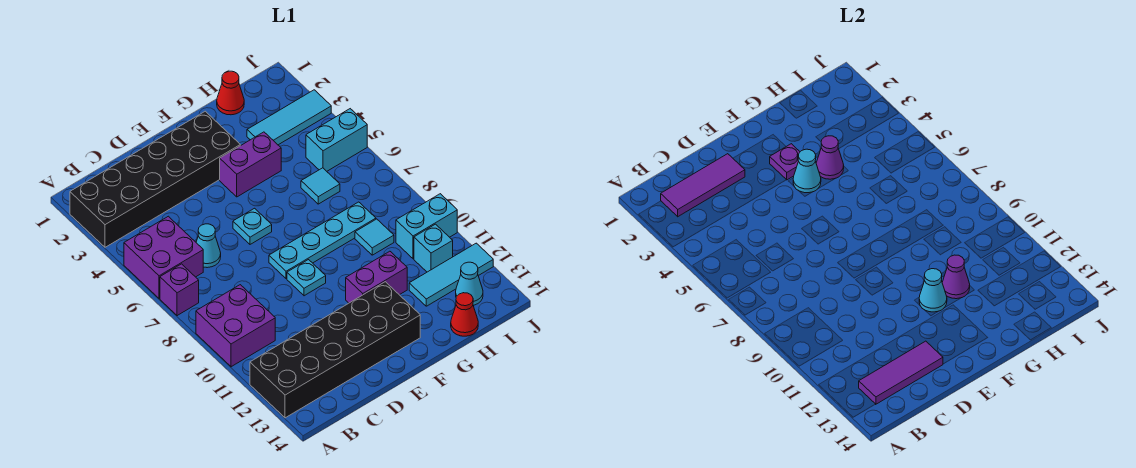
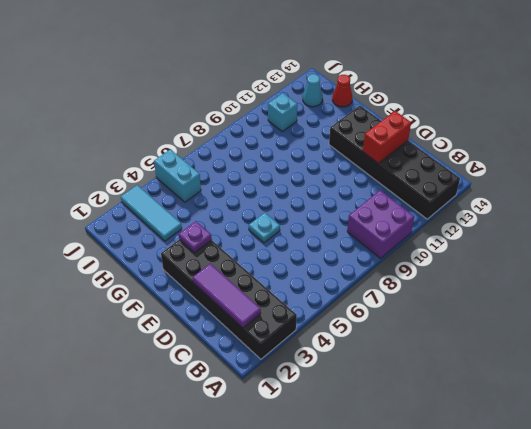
red 1x2 brick [363,111,411,163] -> purple 1x3 tile [859,341,943,404]
none -> purple 2x2 brick [124,216,203,298]
none -> purple 1x1 brick [160,264,199,316]
none -> cyan 1x1 cone [196,224,221,268]

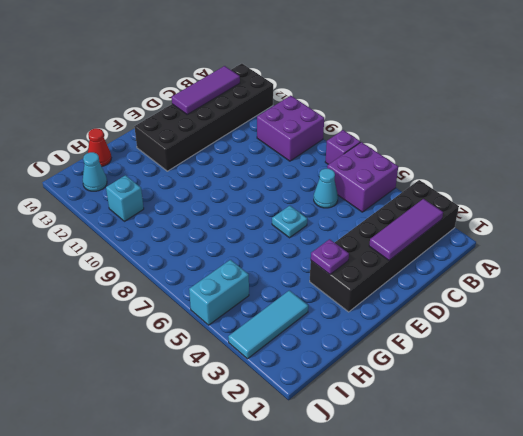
none -> cyan 1x4 plate [269,202,376,279]
none -> cyan 1x1 plate [287,260,326,296]
none -> purple 1x2 brick [220,132,281,197]

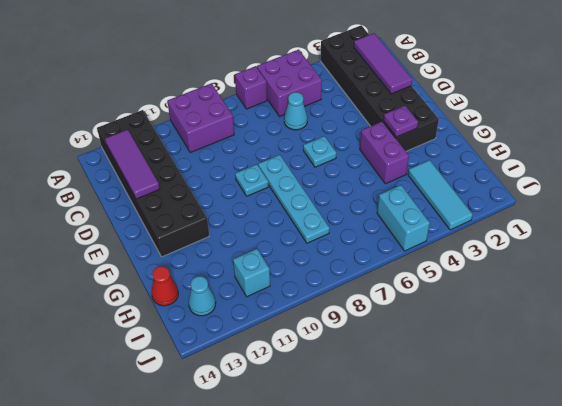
none -> purple 1x2 brick [346,251,407,303]
none -> red 1x1 cone [217,71,244,115]
none -> cyan 1x1 tile [301,168,340,204]

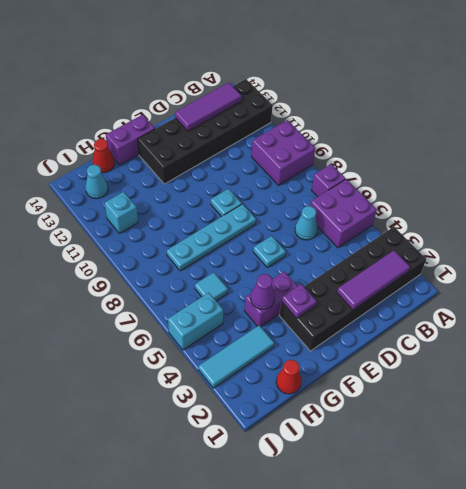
purple 1x2 brick [106,115,155,165] -> purple 1x2 brick moved to [346,251,407,303]
none -> cyan 1x1 tile [355,219,394,255]
none -> cyan 1x3 tile [409,243,493,306]
none -> cyan 1x2 brick [396,194,457,259]

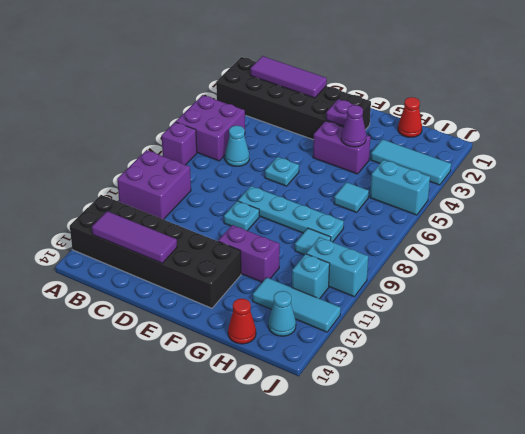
none -> cyan 1x1 cone [793,149,821,193]
none -> cyan 1x1 cone [919,269,947,312]
none -> purple 1x1 cone [942,255,970,299]

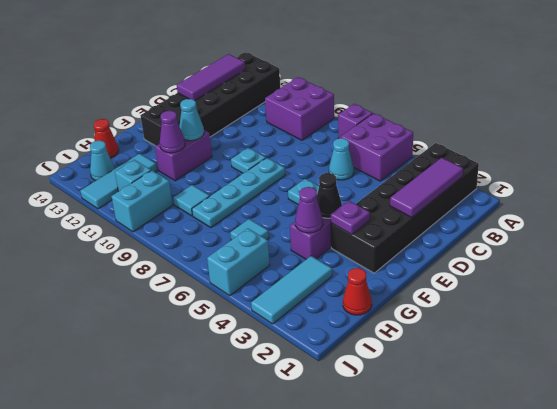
black 1x1 cone [317,173,342,218] -> cyan 1x1 cone [793,149,821,193]

